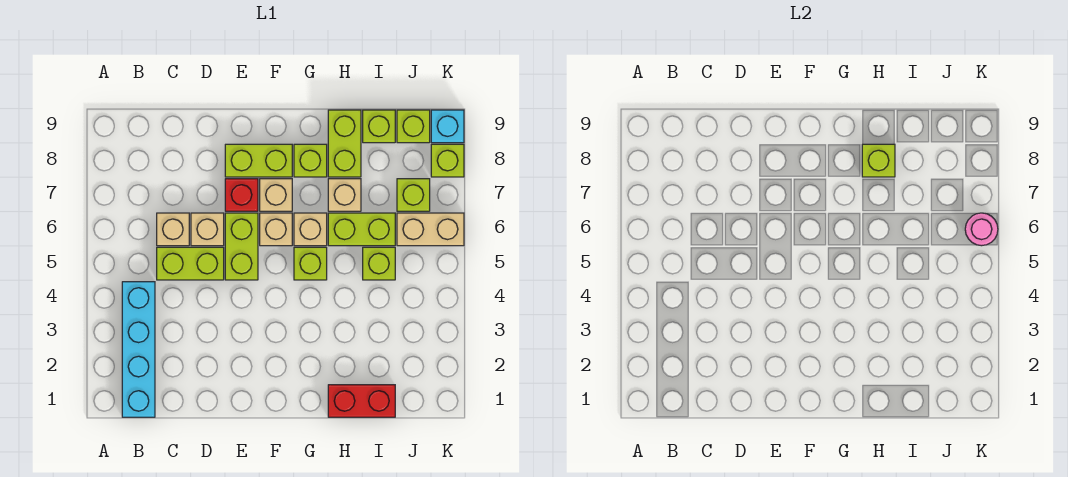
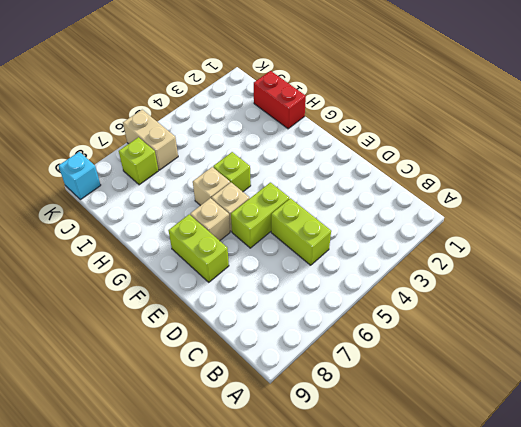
none -> cyan 1x4 brick [122,282,155,417]
none -> tan 1x1 brick [157,213,189,246]
none -> tan 1x1 brick [191,213,224,246]

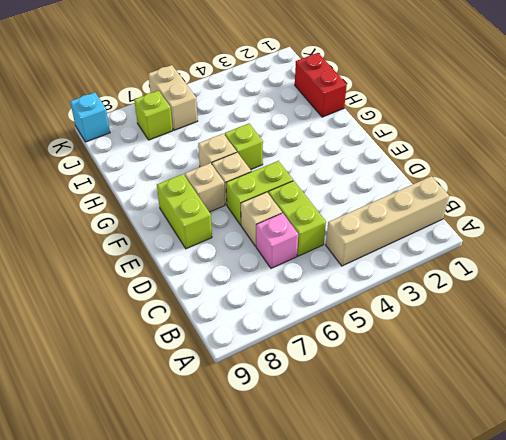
tan 1x4 brick [326,176,449,266] -> cyan 1x4 brick [122,282,155,417]
pink 1x1 brick [256,213,298,268] -> tan 1x1 brick [157,213,189,246]
none -> red 1x1 brick [225,179,258,211]
none -> lime 1x1 brick [294,144,327,177]
none -> lime 1x2 brick [328,213,395,246]

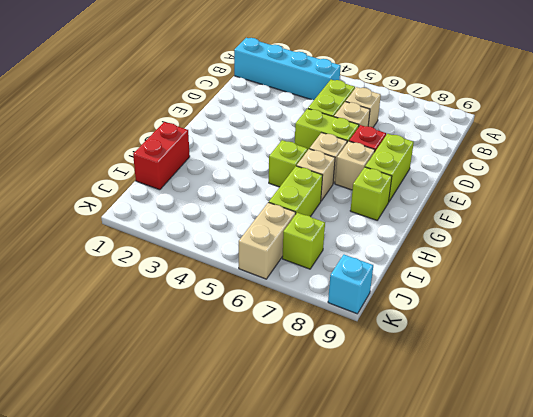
none -> tan 1x1 brick [328,179,361,211]
none -> lime 1x2 brick [328,110,361,177]
none -> lime 1x1 brick [363,247,395,280]

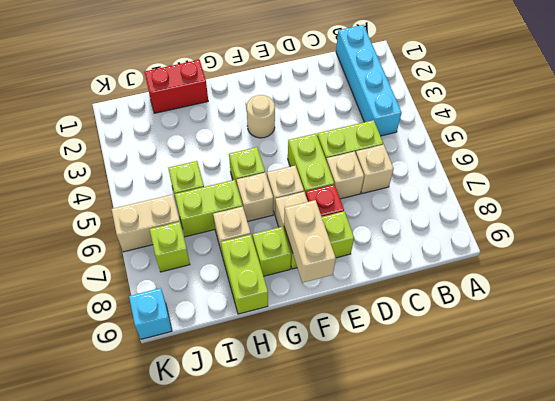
tan 1x1 round brick [247,95,275,138] -> none
tan 1x2 brick [284,200,336,283] -> none
none -> lime 1x1 brick [363,110,395,143]
none -> lime 1x1 brick [397,110,430,143]
none -> lime 1x1 brick [431,144,464,177]

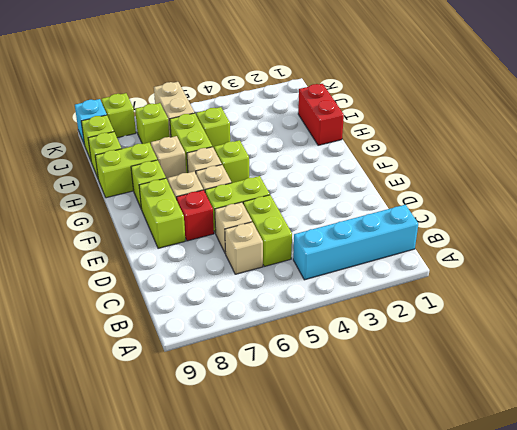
none -> lime 1x1 brick [862,144,895,177]
none -> pink 1x1 round brick [965,213,998,246]

